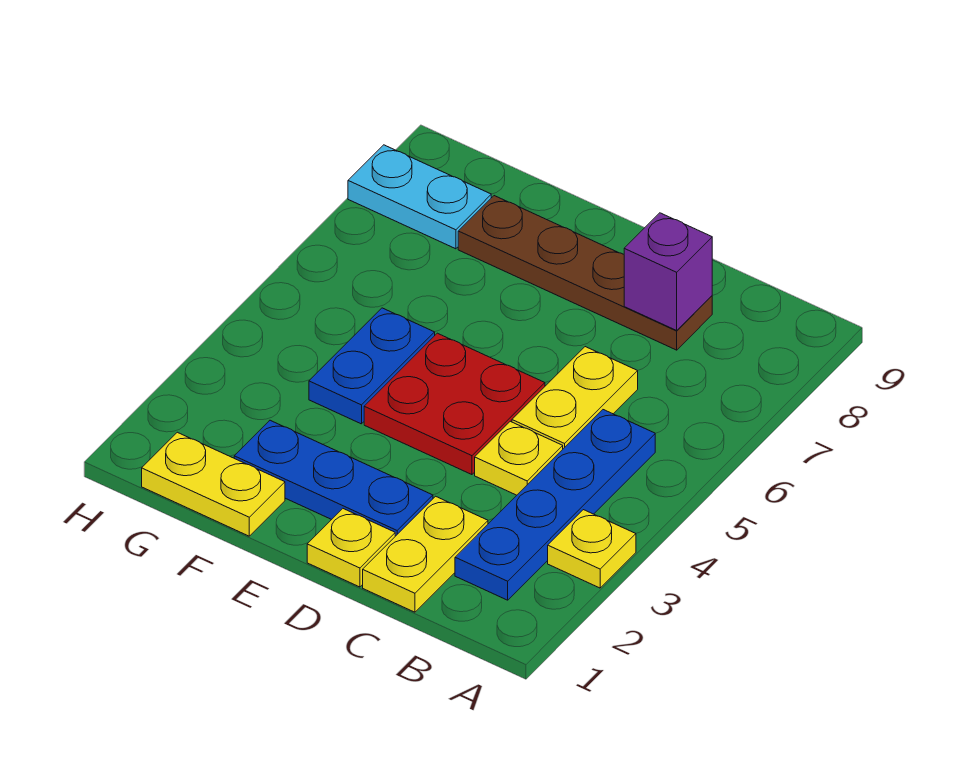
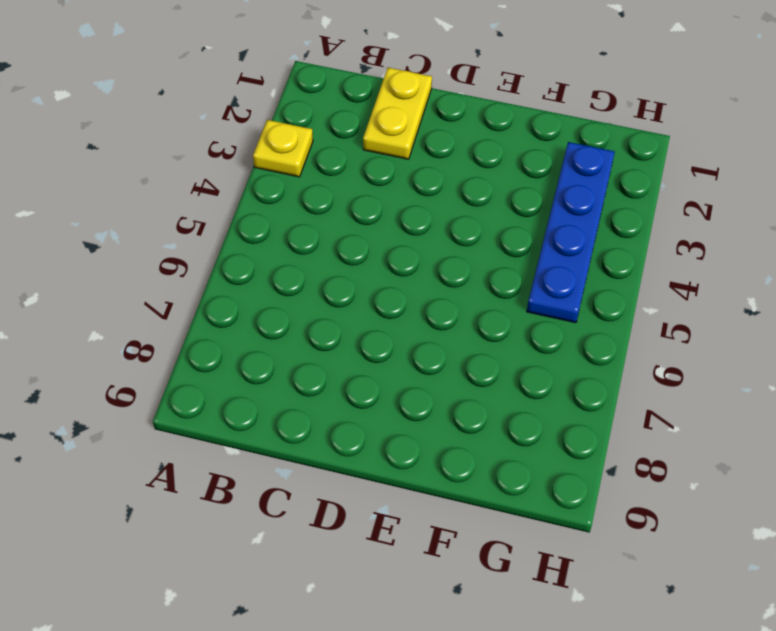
blue 1x4 plate [527,142,615,323] -> blue 1x4 plate moved to [455,410,655,600]
none -> yellow 1x1 plate [475,421,563,495]
none -> yellow 1x2 plate [512,347,638,449]
none -> brown 1x4 plate [458,196,712,350]

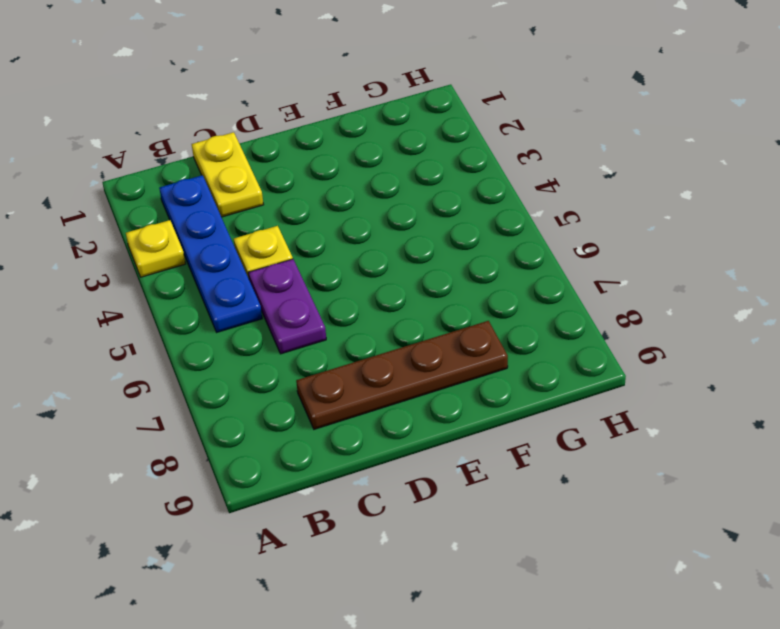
purple 1x2 plate [248,259,326,354] -> yellow 1x2 plate [512,347,638,449]
none -> yellow 1x1 plate [307,509,395,587]
none -> blue 1x3 plate [234,420,433,536]
none -> red 2x2 plate [364,333,545,475]

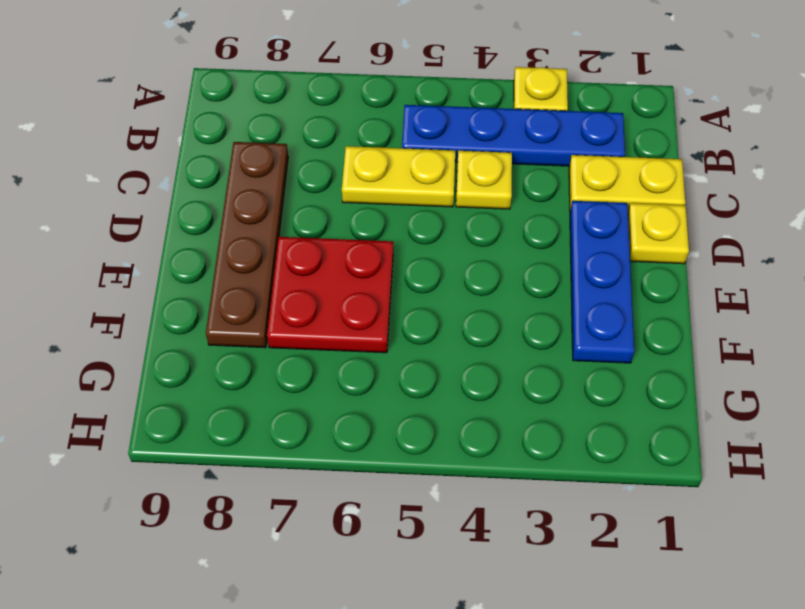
red 2x2 plate [267,237,393,353] -> red 2x2 plate moved to [364,333,545,475]
none -> yellow 1x2 plate [142,432,285,536]
none -> blue 1x2 plate [309,308,435,424]
none -> cyan 1x2 plate [348,145,491,249]

